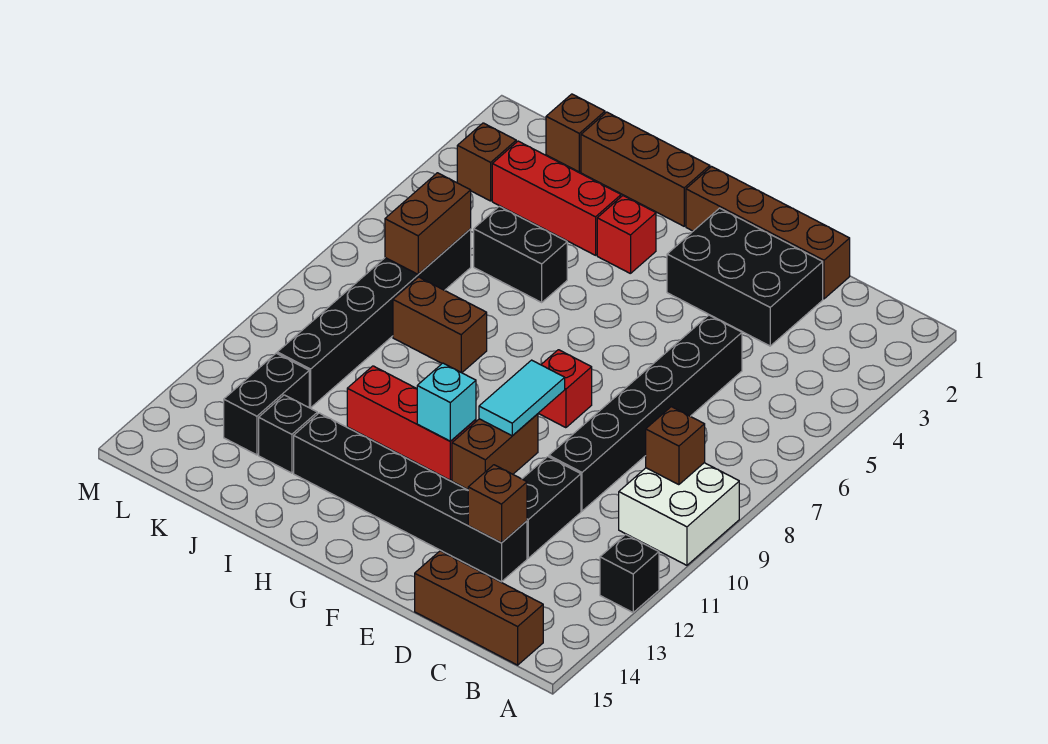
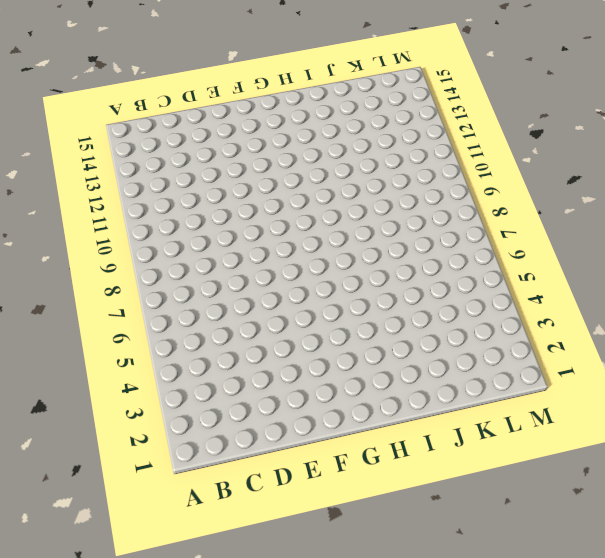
none -> white 2x2 brick [619,463,739,565]
none -> black 1x1 brick [600,535,659,612]
none -> brown 1x3 brick [415,551,543,665]

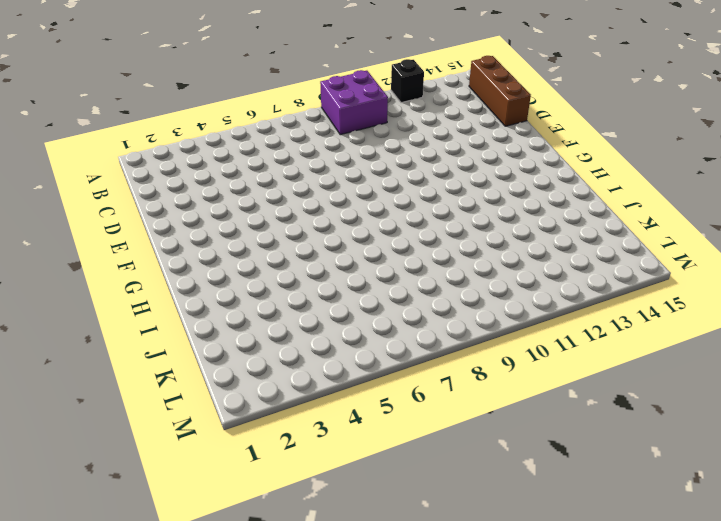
purple 2x2 brick [320,70,388,135] -> white 2x2 brick [619,463,739,565]
none -> brown 1x4 brick [686,167,850,299]
none -> black 2x3 brick [667,208,823,346]
none -> black 1x6 brick [549,315,742,511]

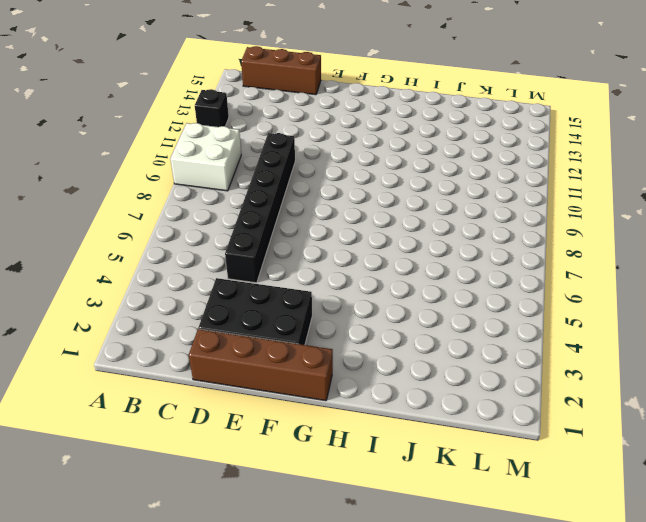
none -> black 1x2 brick [522,457,581,558]
none -> black 1x6 brick [294,413,527,582]
none -> red 1x1 brick [538,350,592,428]

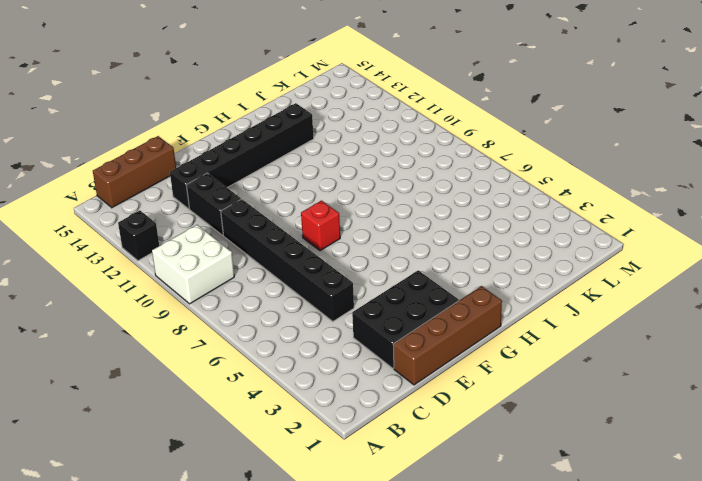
none -> brown 1x2 brick [452,414,538,489]
none -> red 1x3 brick [347,366,476,480]
none -> brown 1x3 brick [581,112,710,226]

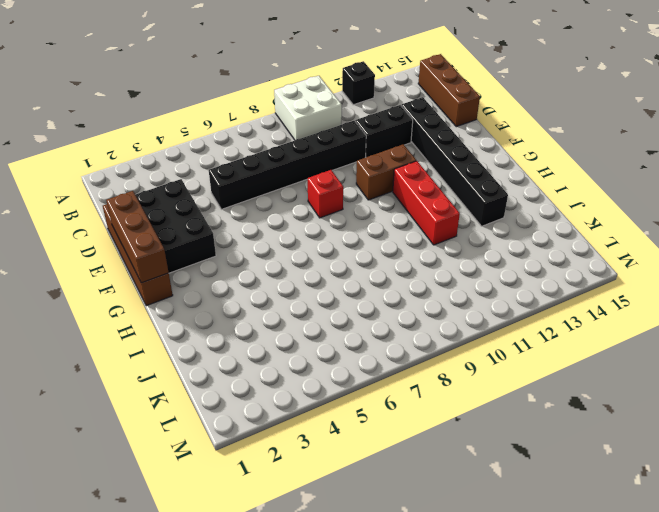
brown 1x3 brick [106,191,169,283] -> brown 1x3 brick moved to [581,112,710,226]
none -> red 1x1 brick [597,196,656,274]
none -> red 1x3 brick [492,141,621,255]
none -> black 1x2 brick [474,206,567,302]

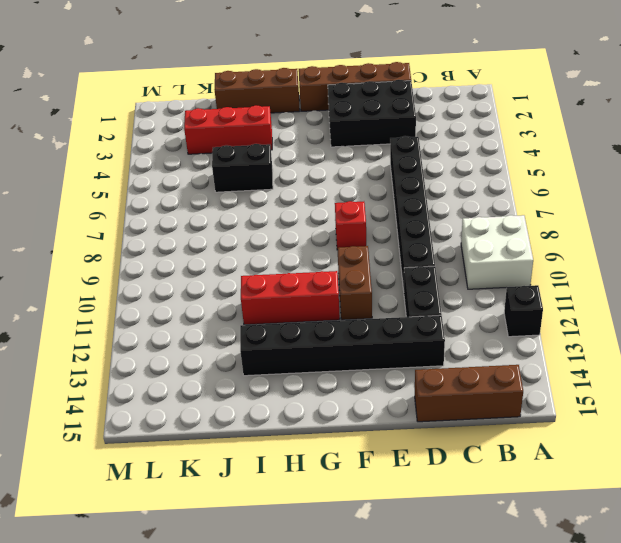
none -> red 1x1 brick [597,196,656,274]
none -> brown 1x2 brick [393,277,487,373]
none -> black 1x1 brick [259,395,317,473]

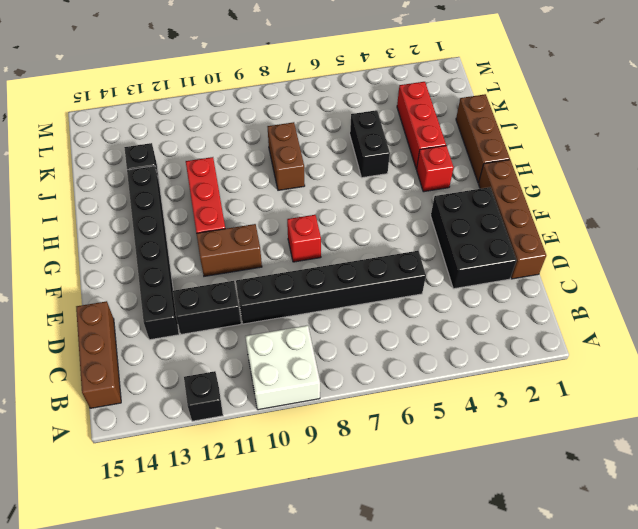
none -> brown 1x1 brick [546,94,605,172]
none -> black 1x6 brick [277,229,471,408]
none -> black 1x2 brick [224,353,309,455]

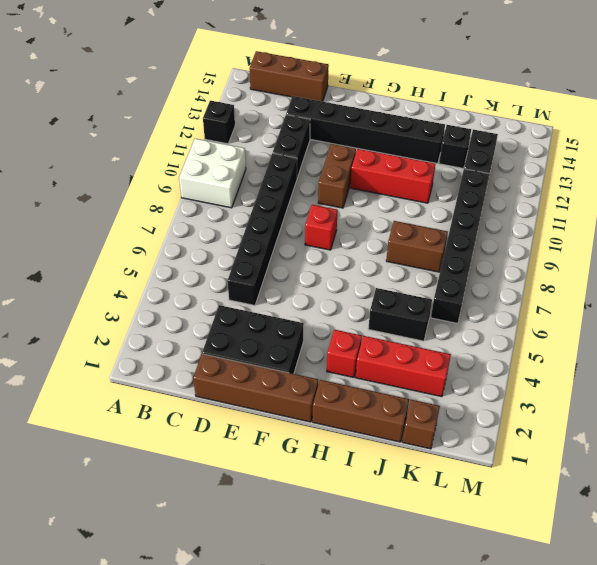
none -> brown 1x1 brick [457,123,516,201]
none -> brown 1x1 brick [646,407,705,485]
none -> brown 1x1 brick [468,465,527,543]

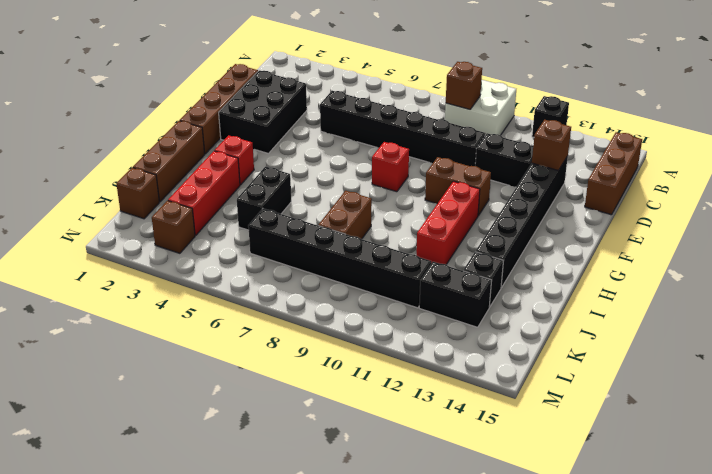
none -> cyan 1x2 tile [479,360,565,436]
none -> cyan 1x1 brick [417,363,476,441]
none -> brown 1x2 brick [385,173,471,274]

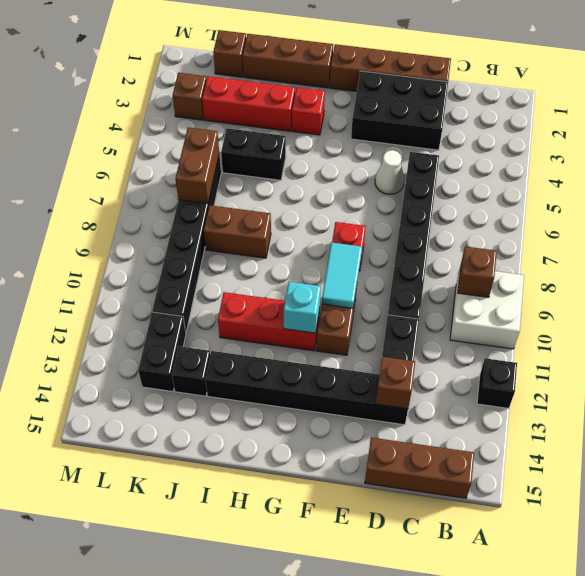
white 1x1 cone [375,150,404,194] -> none

